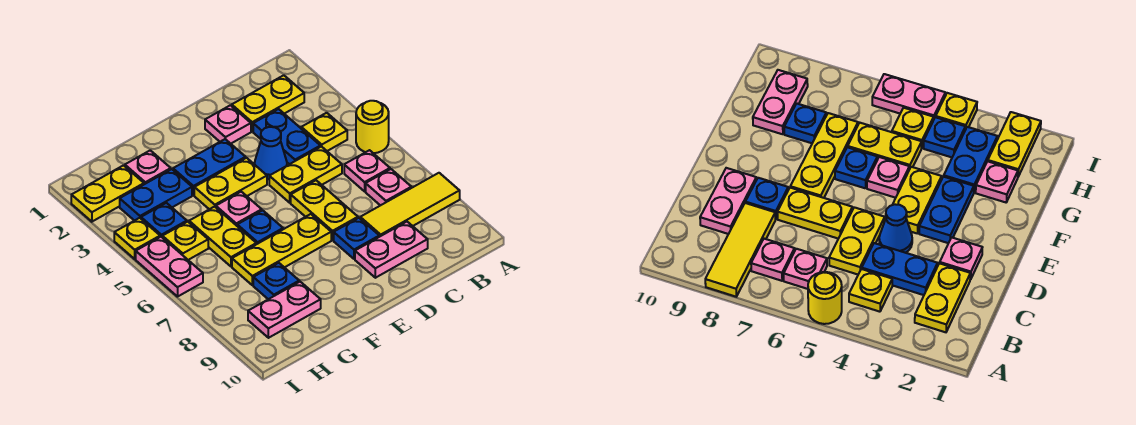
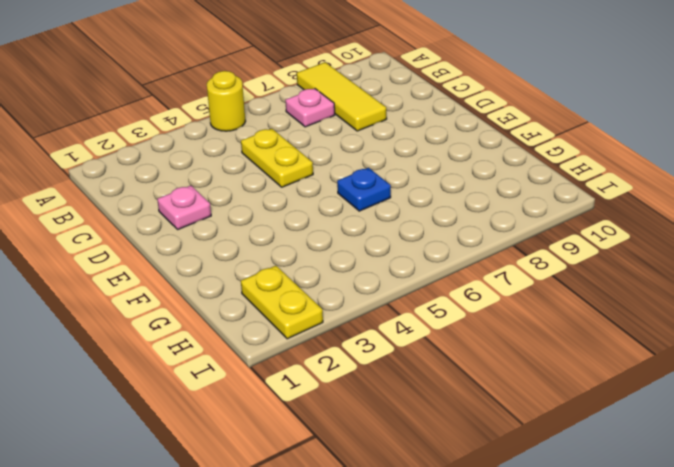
none -> yellow 1x2 plate [232,75,304,131]
none -> yellow 1x1 plate [301,113,347,151]
none -> pink 1x1 plate [344,150,390,191]

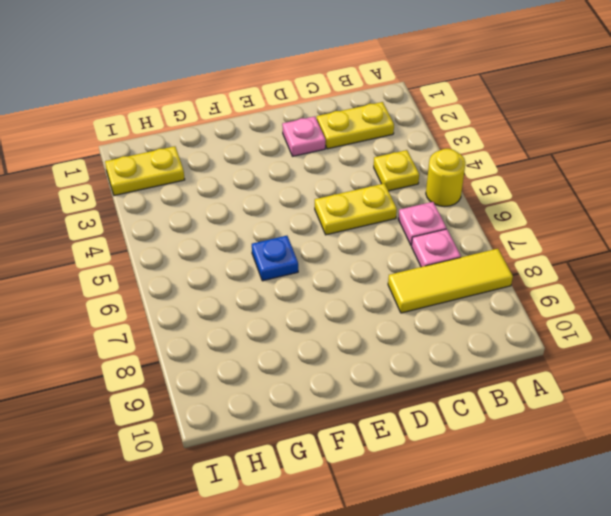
none -> blue 1x2 plate [253,109,320,164]
none -> pink 1x2 plate [355,222,428,278]
none -> blue 1x1 cone [255,127,287,179]

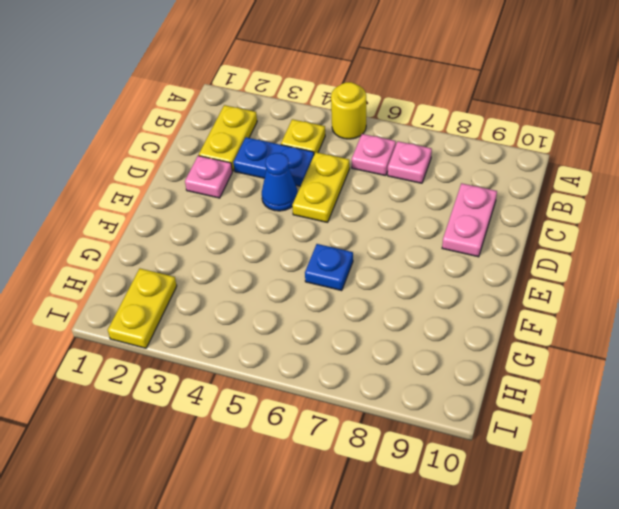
none -> yellow 1x3 tile [360,173,460,237]
none -> yellow 1x2 plate [291,180,358,240]
none -> blue 1x1 plate [334,218,379,259]

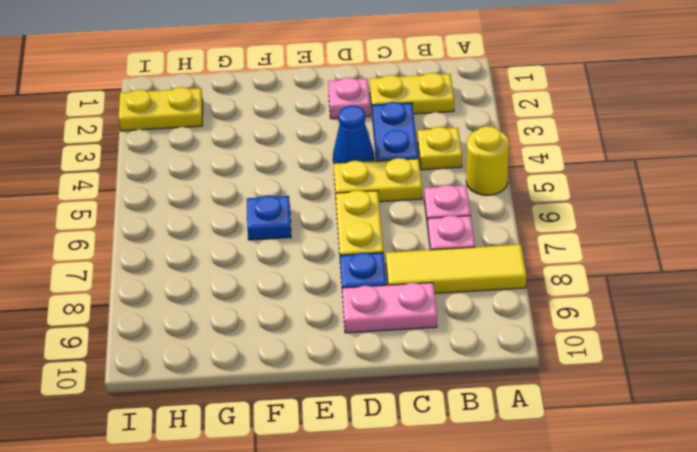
none -> blue 1x2 plate [173,139,246,195]
none -> yellow 1x2 plate [194,158,267,209]
none -> yellow 1x3 plate [232,214,331,285]

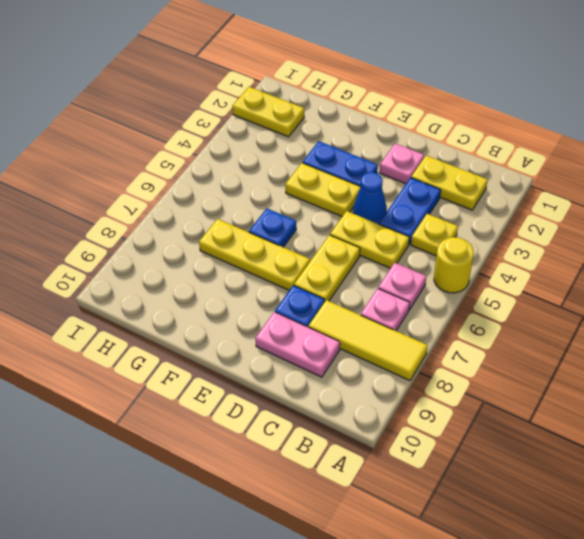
none -> pink 1x1 plate [216,192,262,226]
none -> pink 1x1 plate [125,150,171,184]
none -> blue 1x2 plate [120,169,192,221]

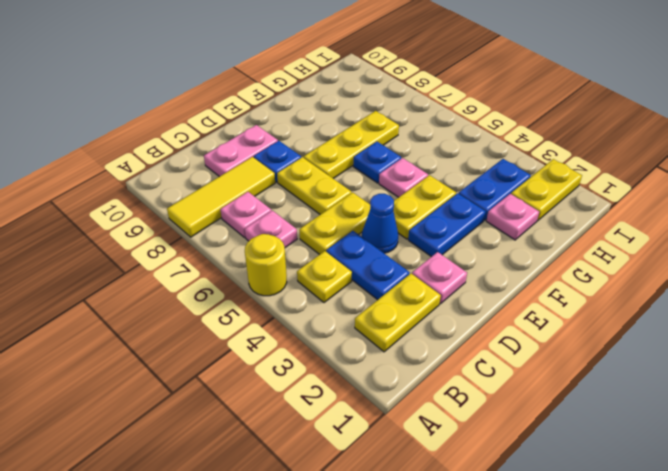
none -> yellow 1x2 plate [189,207,256,267]
none -> blue 1x1 plate [253,263,299,299]
none -> pink 1x2 plate [248,282,321,338]

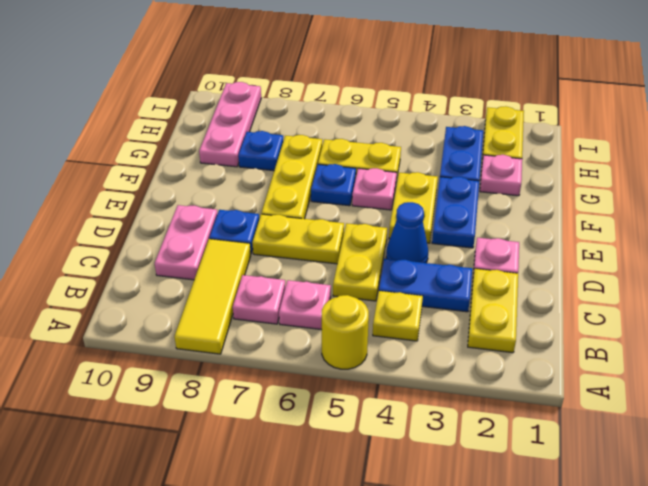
pink 1x3 plate [199,82,261,167] -> pink 1x2 plate [248,282,321,338]
none -> blue 1x1 plate [141,203,187,237]
none -> yellow 1x1 plate [162,222,208,260]
none -> yellow 1x1 plate [114,218,160,259]

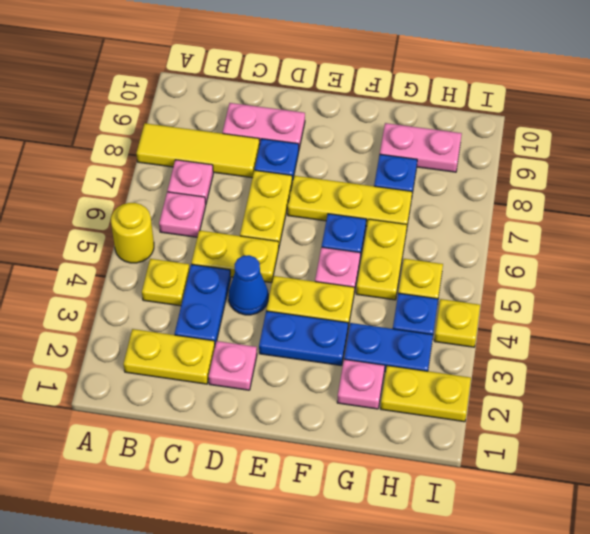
none -> pink 1x2 plate [136,237,203,297]

